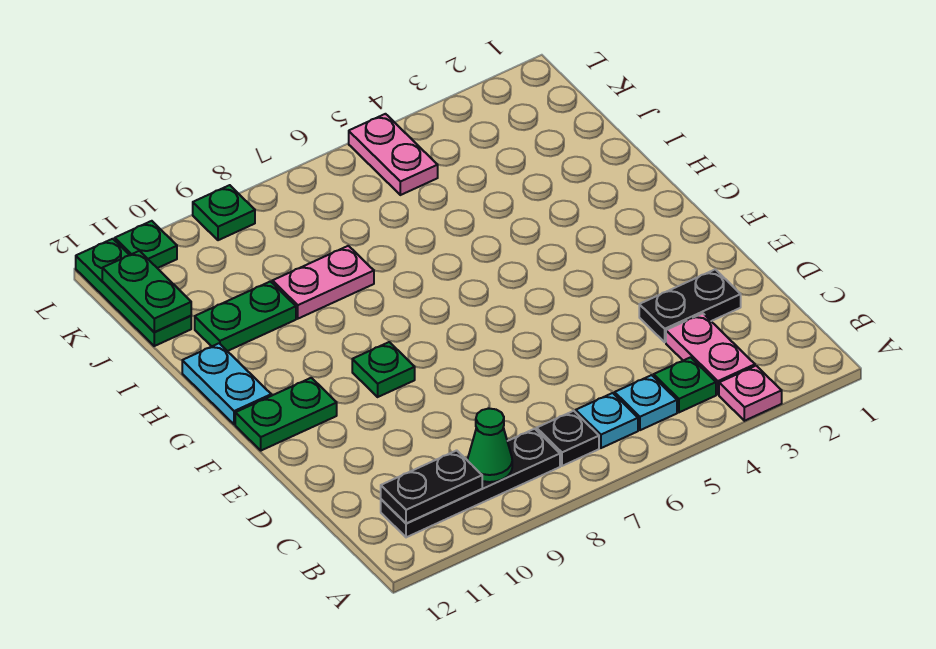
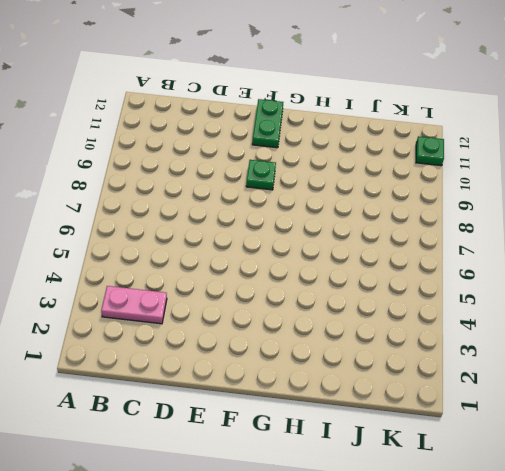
none -> pink 1x1 plate [719,366,782,421]
none -> green 1x1 plate [654,357,716,412]
none -> cyan 1x1 plate [615,375,677,430]

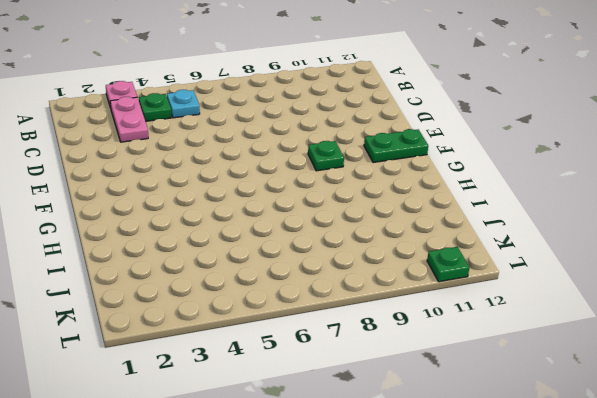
none -> cyan 1x1 plate [576,393,638,448]
none -> black 1x1 plate [537,411,599,466]
none -> black 1x4 plate [381,429,560,537]

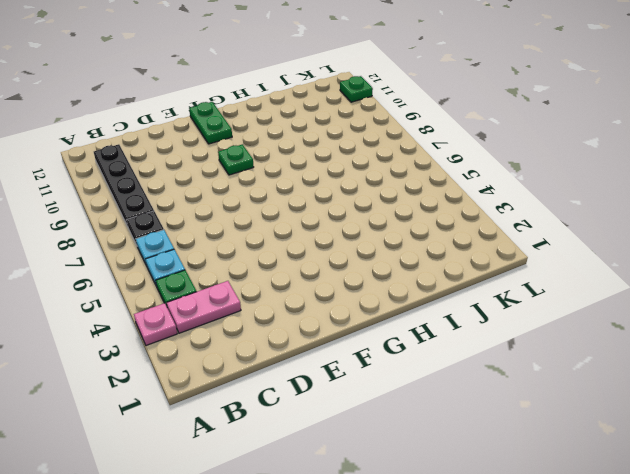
none -> black 1x2 plate [639,269,741,342]
none -> cyan 1x2 plate [182,343,271,425]
none -> pink 1x2 plate [272,246,374,319]

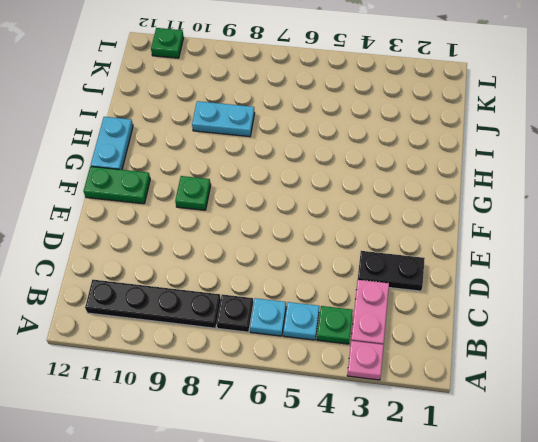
cyan 1x2 plate [192,101,255,137] -> pink 1x2 plate [272,246,374,319]
none -> green 1x2 plate [195,282,296,351]
none -> green 1x3 plate [76,239,191,346]
none -> pink 1x2 plate [349,114,438,195]

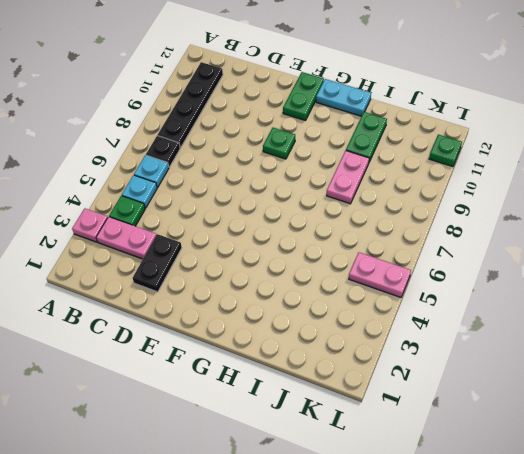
none -> green 1x3 plate [76,239,191,346]
none -> green 1x1 plate [193,185,255,240]
none -> green 1x1 cone [467,409,512,482]

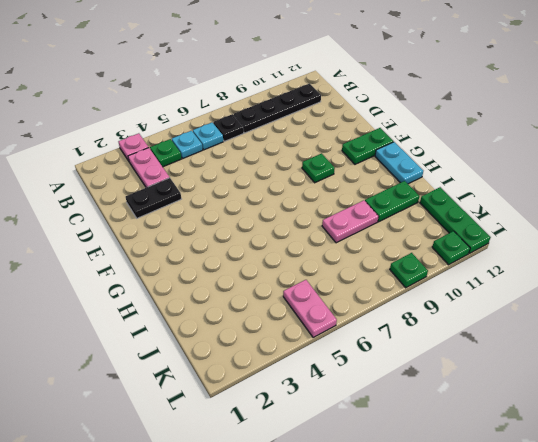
none -> green 1x1 cone [467,409,512,482]
none -> black 1x2 plate [381,450,482,524]
none -> green 1x2 plate [102,251,191,332]

